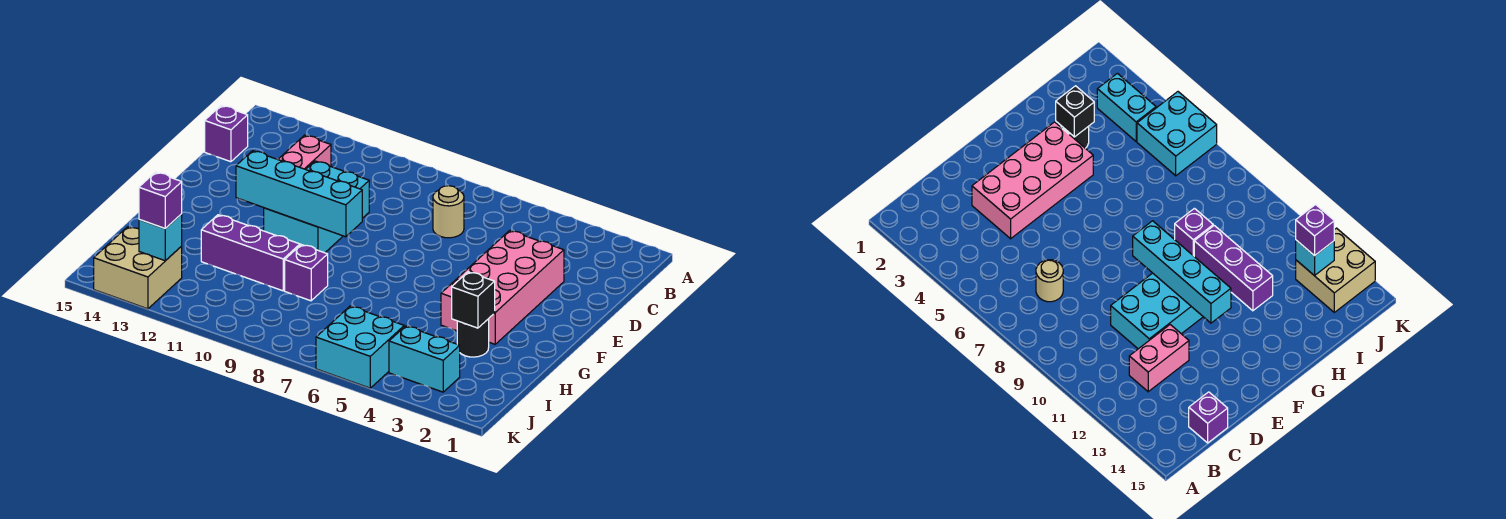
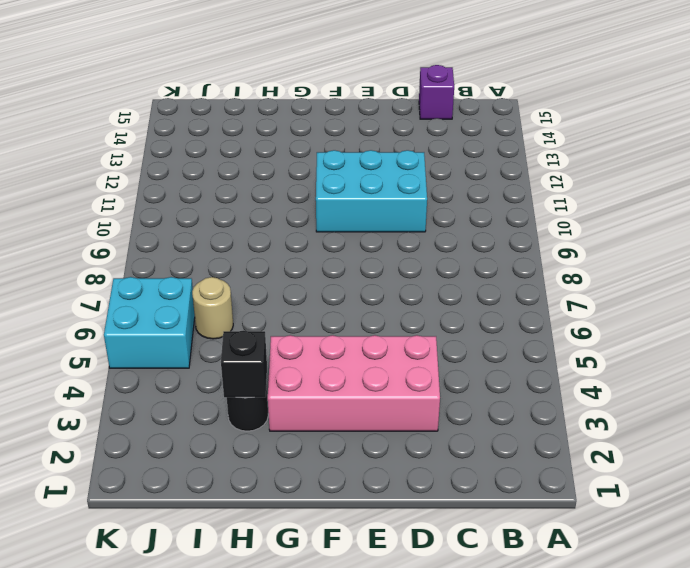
tan 1x1 round brick [192,277,233,339] -> tan 1x1 round brick moved to [433,186,464,238]
none -> pink 1x2 brick [278,135,331,170]
none -> purple 1x1 brick [285,245,328,301]
none -> purple 1x3 brick [201,215,300,291]

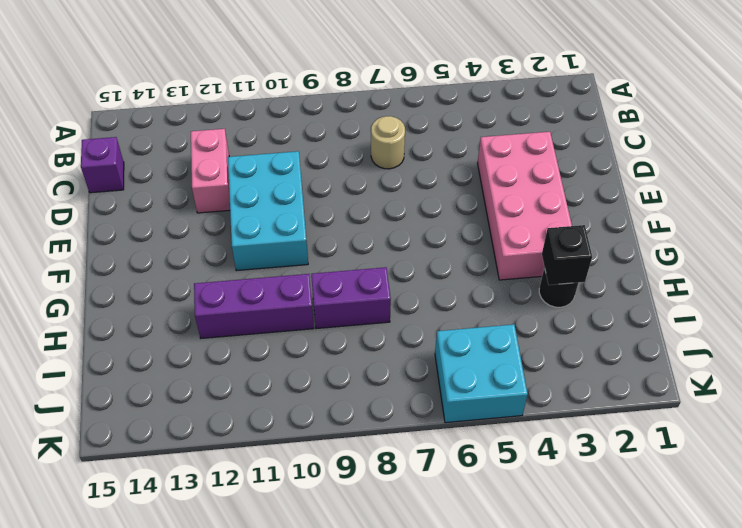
purple 1x2 brick [311,267,391,329] -> purple 1x1 brick [285,245,328,301]
none -> cyan 1x2 brick [389,326,460,392]
none -> tan 2x2 brick [94,227,182,309]
none -> cyan 1x4 brick [236,151,362,237]

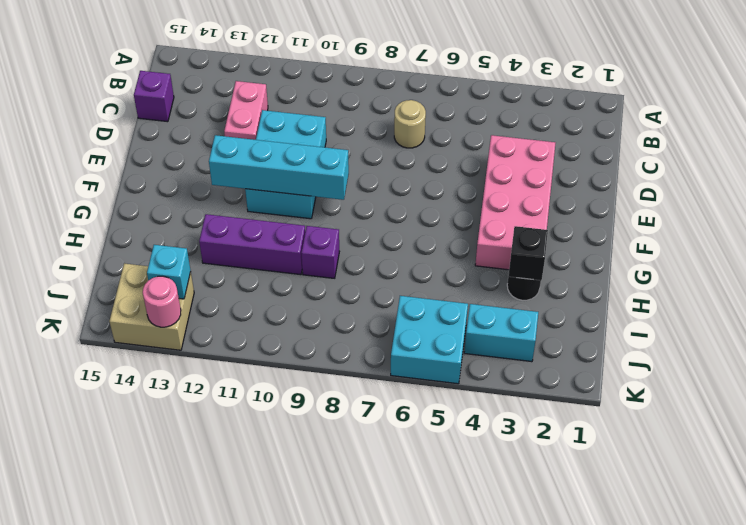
pink 1x1 round brick [143,276,181,327] -> none
none -> purple 1x1 brick [139,172,182,228]

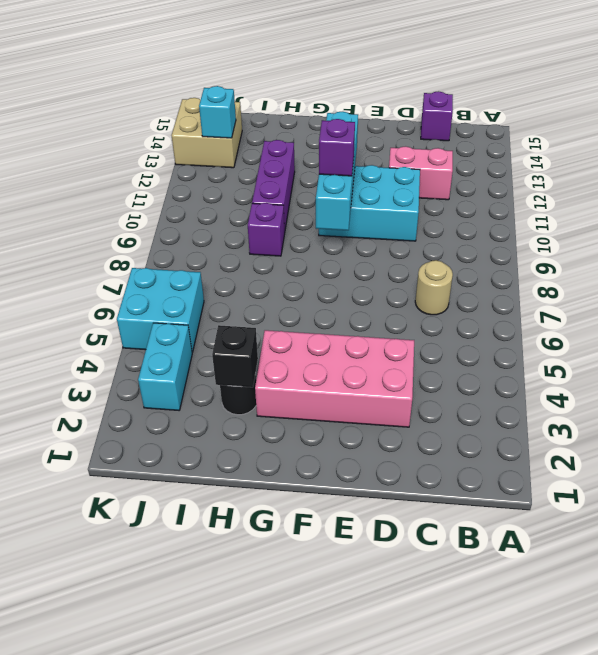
purple 1x1 brick [319,119,355,176] -> purple 1x1 brick moved to [139,172,182,228]

